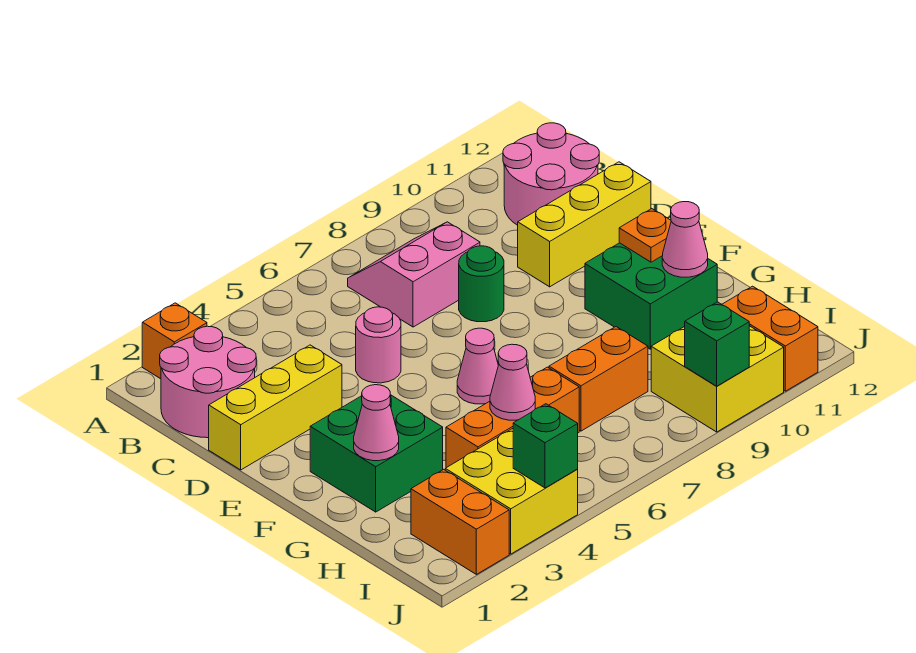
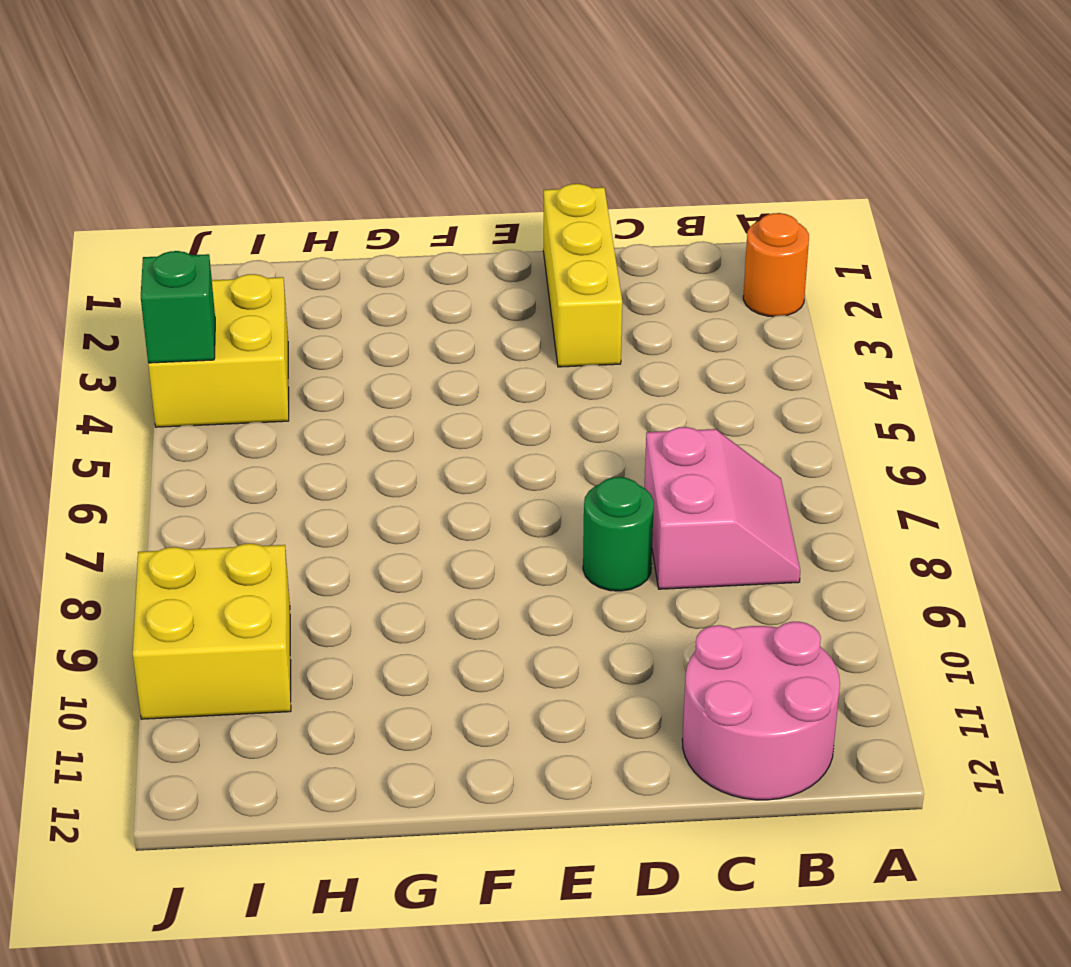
orange 1x1 round brick [743,213,809,317] -> orange 1x1 brick [142,303,207,379]
none -> pink 2x2 round brick [160,326,256,438]
none -> pink 1x1 round brick [356,307,401,383]
none -> yellow 1x3 brick [518,162,651,287]

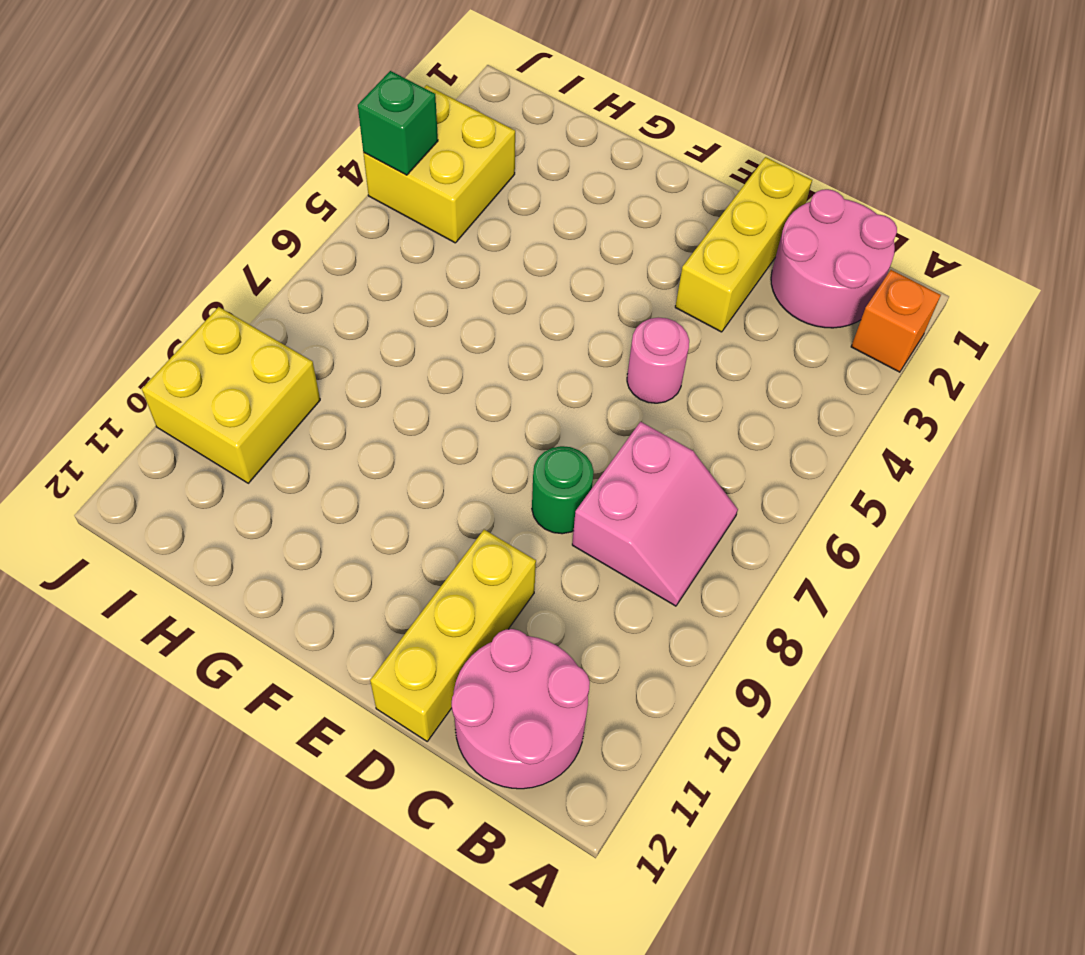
none -> green 2x2 brick [310,395,443,512]
none -> pink 1x1 cone [457,328,498,404]
none -> green 2x2 brick [585,243,717,349]

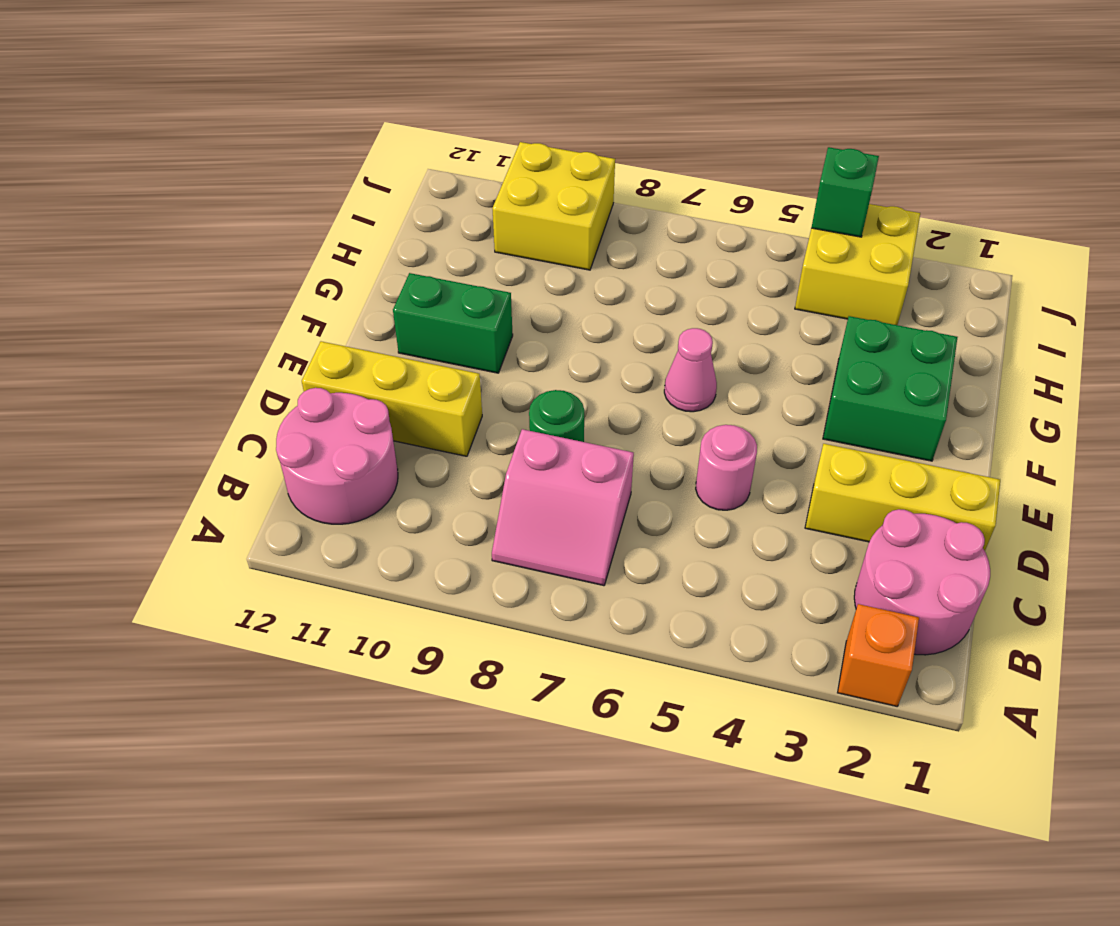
green 1x2 brick [393,273,513,373] -> green 2x2 brick [585,243,717,349]
none -> orange 1x3 brick [446,367,579,468]
none -> orange 1x2 brick [549,327,648,431]
none -> orange 1x2 brick [411,469,509,574]

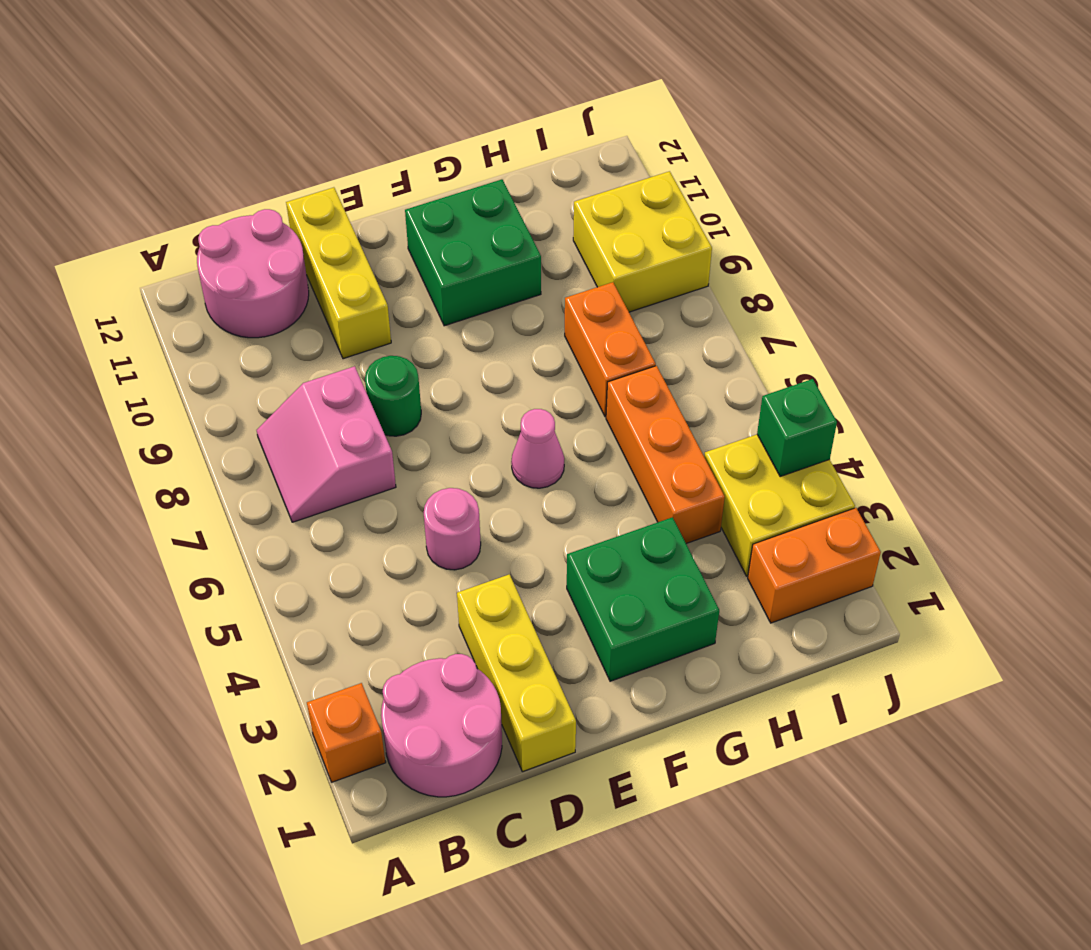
none -> orange 1x2 brick [722,286,818,391]
none -> orange 1x1 plate [619,209,671,262]
none -> pink 1x1 cone [354,385,399,461]

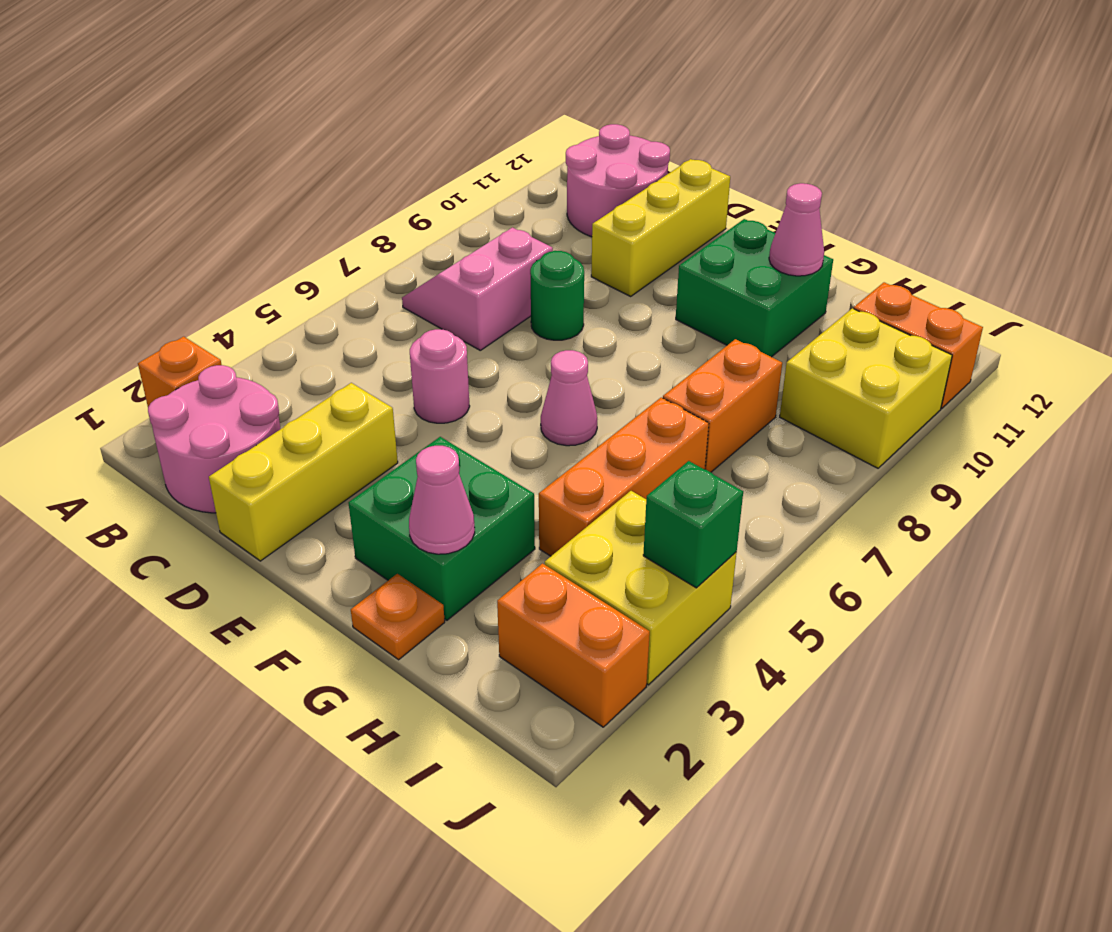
orange 1x1 plate [351,574,445,660] -> orange 1x1 plate moved to [619,209,671,262]
none -> pink 1x1 cone [490,344,535,420]
none -> green 1x1 brick [685,302,749,386]

